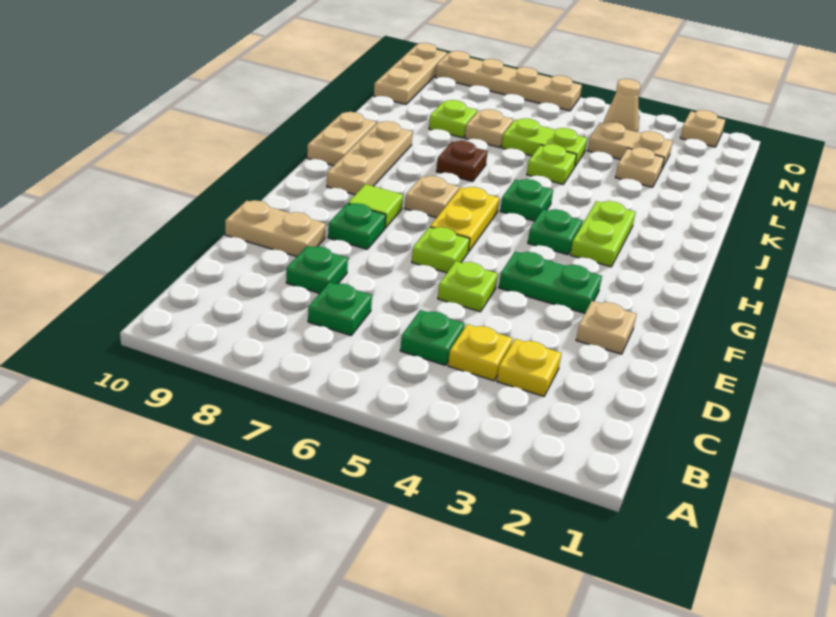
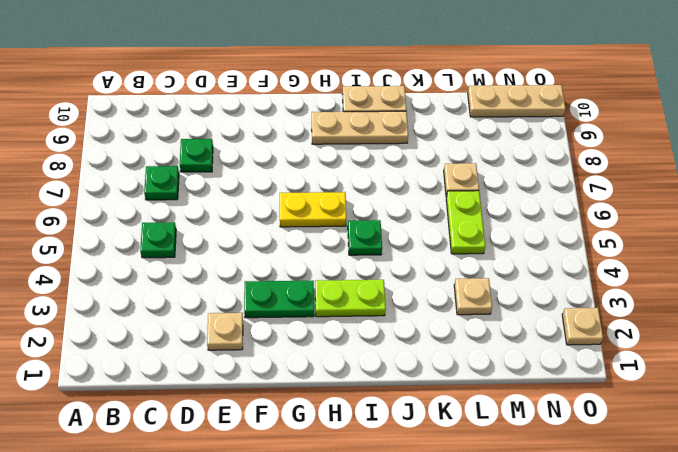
green 1x2 plate [244,281,314,318] -> green 1x2 plate turned to [499,251,602,313]
none -> yellow 1x1 plate [497,339,562,396]
none -> yellow 1x1 plate [448,324,513,381]
none -> lime 1x1 plate [438,261,498,312]
none -> tan 1x2 plate [225,200,326,257]

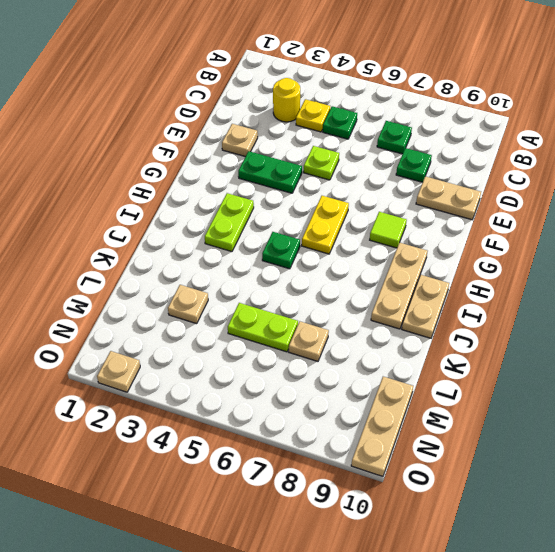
yellow 1x1 round brick [273,78,300,122] -> yellow 1x1 plate [497,339,562,396]
none -> lime 1x1 plate [412,227,470,273]
none -> green 1x1 plate [328,203,386,249]
none -> green 1x1 plate [528,209,582,255]
none -> tan 1x1 plate [405,176,459,218]

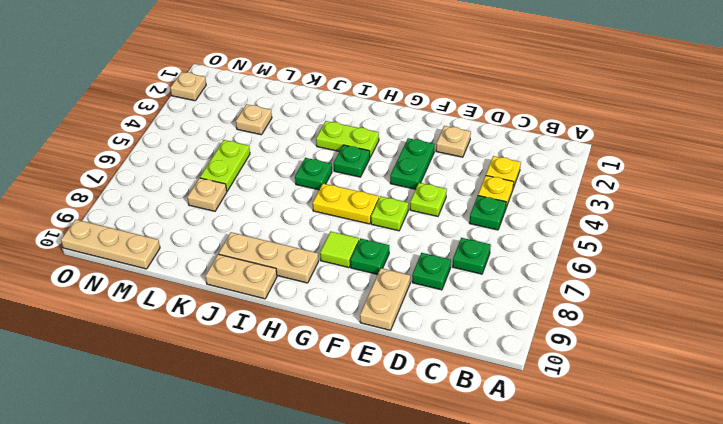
none -> tan 1x1 plate [405,176,459,218]
none -> brown 1x1 plate [436,141,488,181]
none -> lime 1x1 plate [527,144,577,184]
none -> lime 1x1 plate [429,100,477,138]

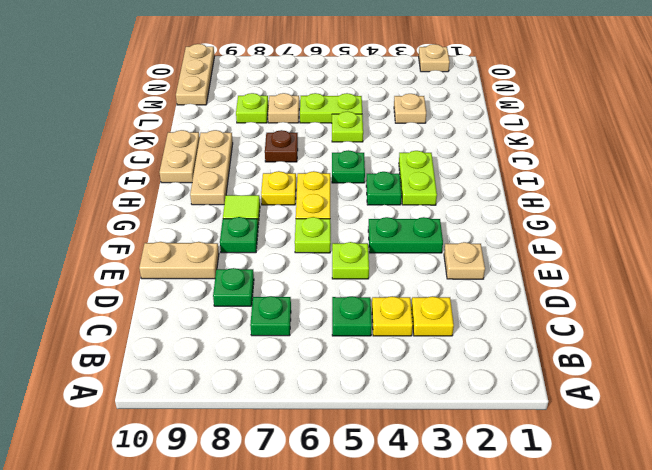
yellow 1x1 plate [261,171,296,205] -> tan 1x1 plate [405,176,459,218]
none -> tan 1x2 plate [588,122,673,169]
none -> tan 1x1 cone [603,79,641,132]
none -> tan 1x4 plate [435,51,582,111]

